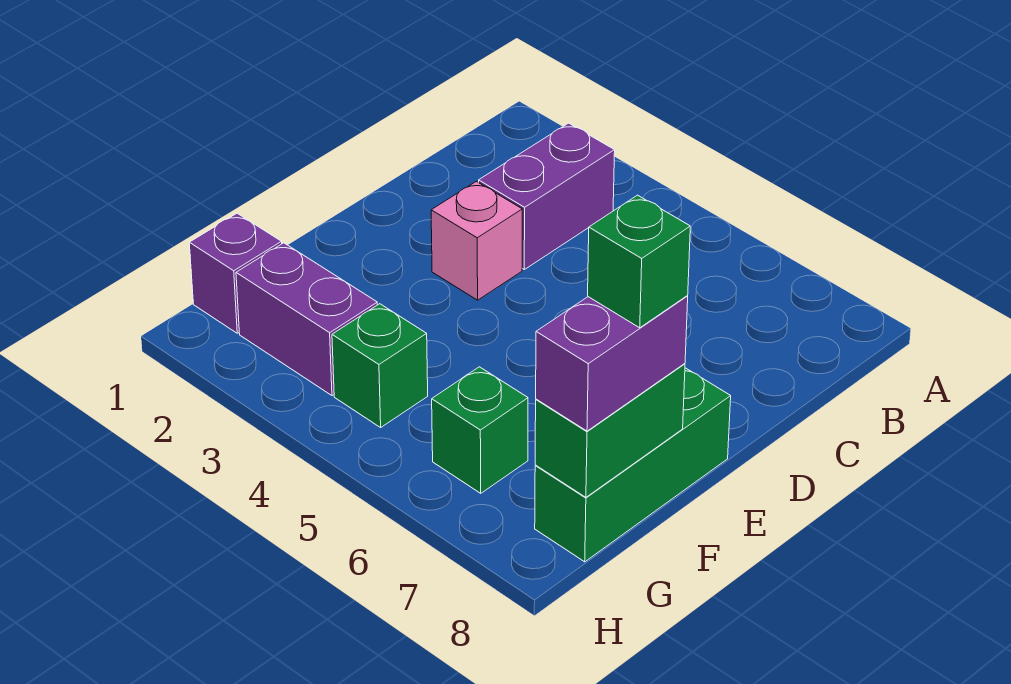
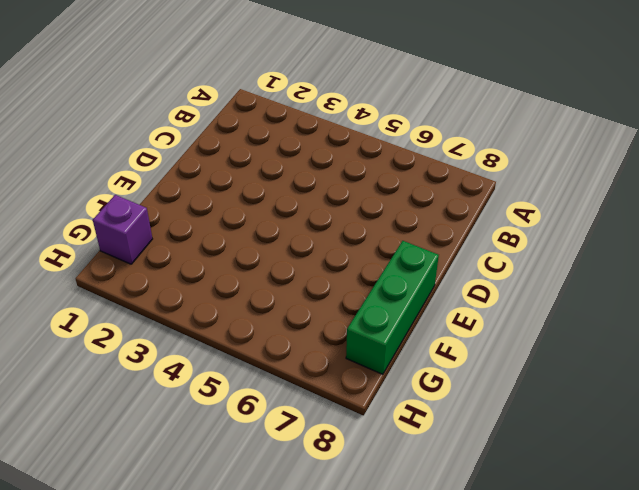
none -> purple 1x2 brick [479,123,615,269]
none -> pink 1x1 brick [431,181,522,300]

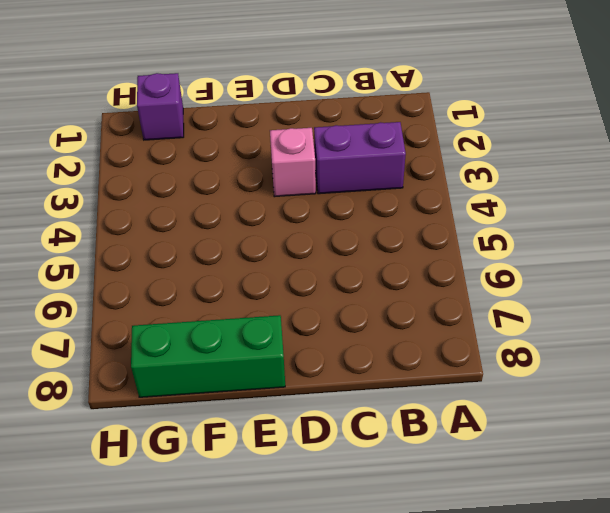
none -> purple 1x2 brick [236,243,377,396]
none -> green 1x1 brick [332,304,428,427]

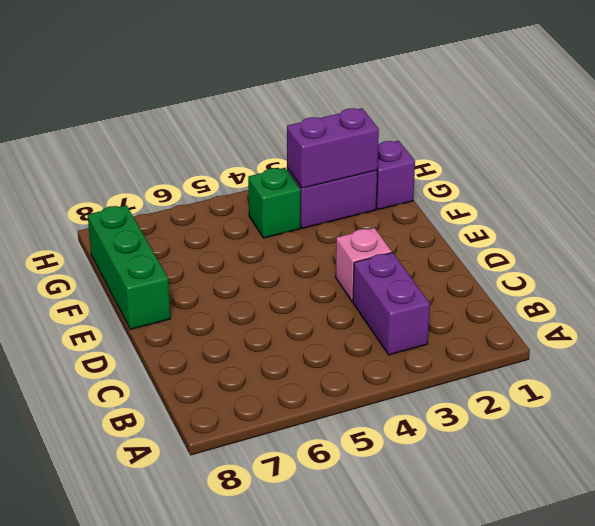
purple 1x2 brick [287,108,379,188] -> purple 1x2 brick turned to [536,296,688,431]
none -> green 1x1 brick [432,367,528,493]
none -> green 1x2 brick [535,364,685,497]

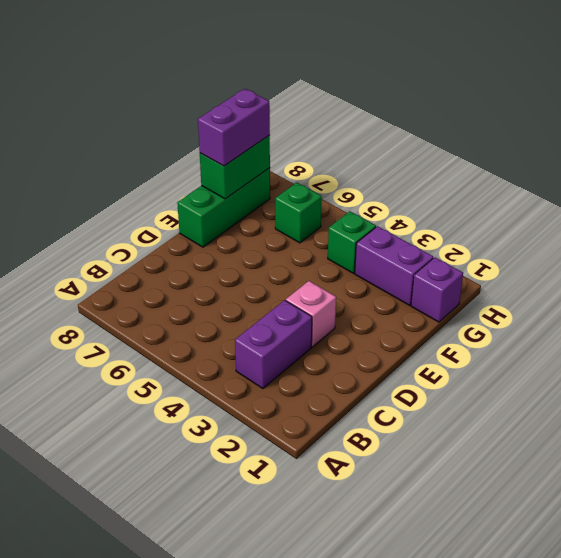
none -> green 1x1 brick [588,195,690,328]

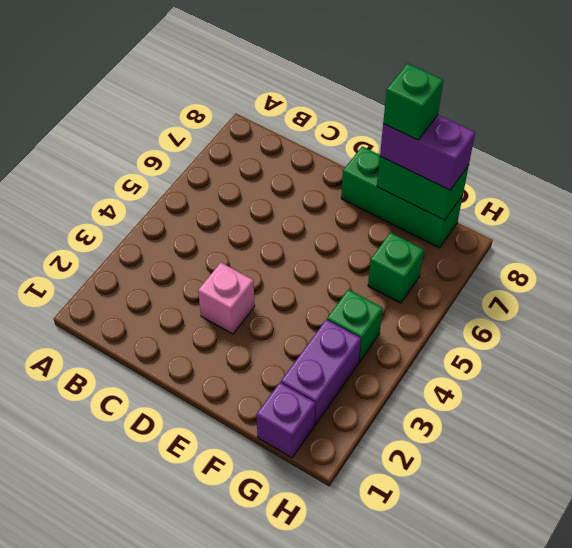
none -> purple 1x2 brick [479,123,615,269]

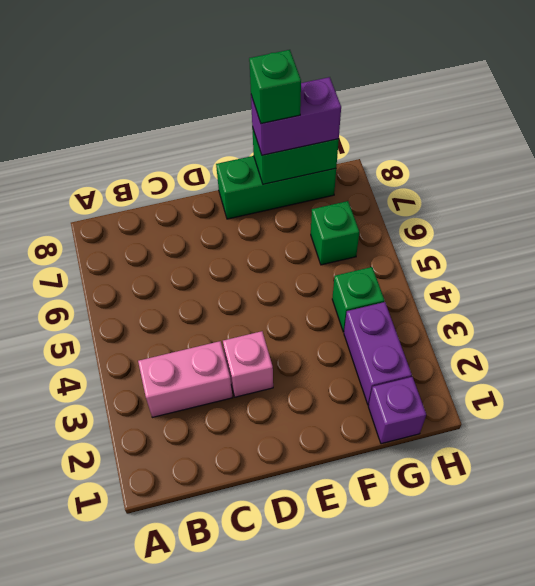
pink 1x2 brick [138,341,233,417] -> purple 1x2 brick [479,123,615,269]

